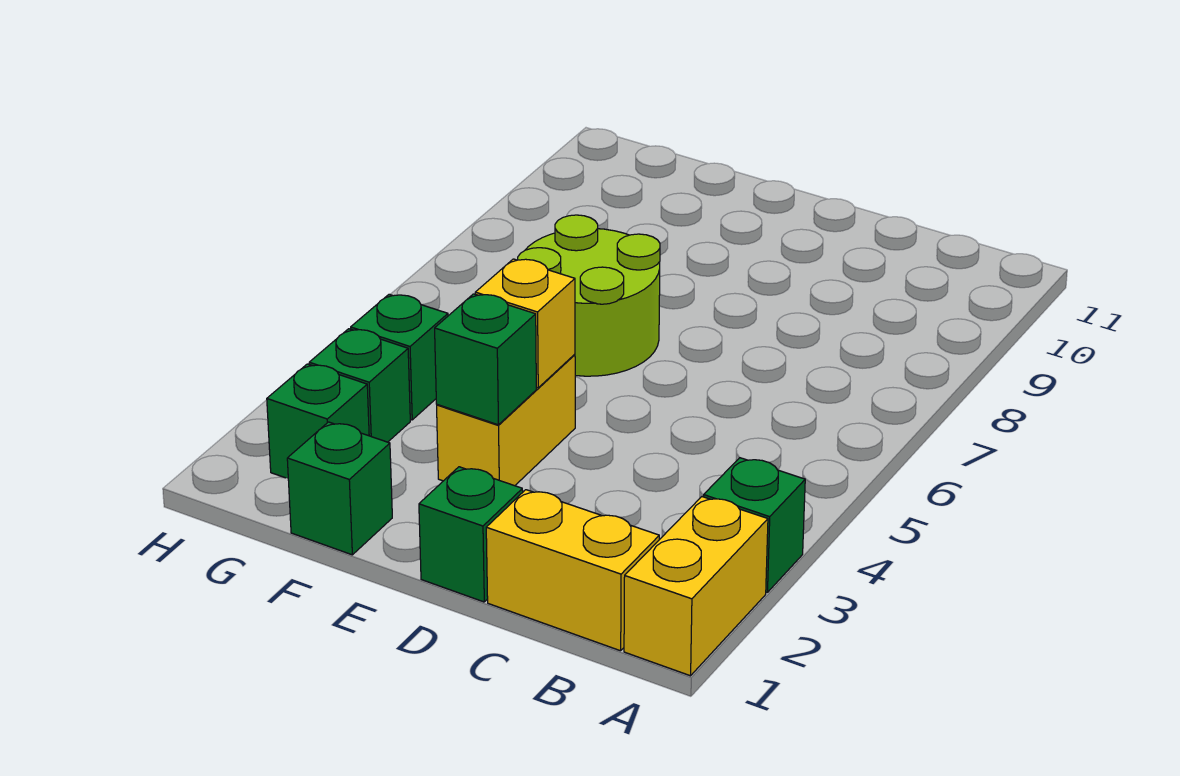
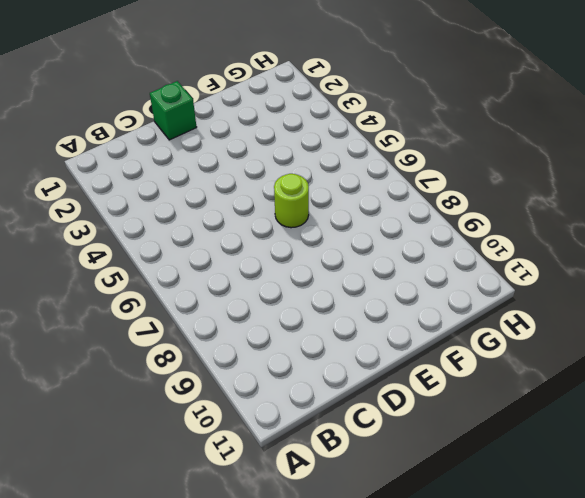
lime 1x1 round brick [274,174,309,228] -> lime 2x2 round brick [518,215,660,376]
none -> yellow 1x2 brick [624,497,768,676]
none -> green 1x1 brick [704,458,805,592]
none -> yellow 1x2 brick [486,490,659,651]

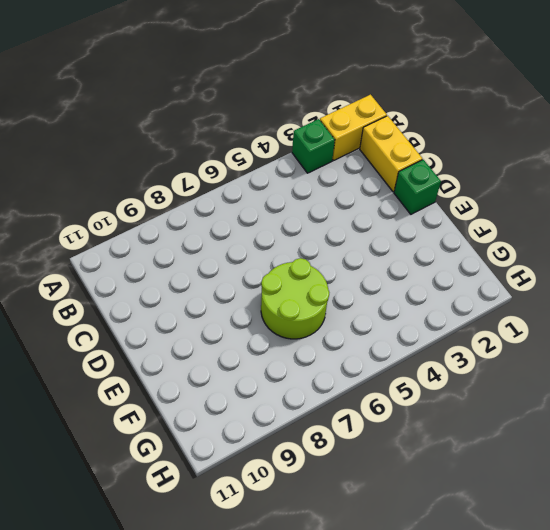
none -> yellow 1x2 brick [437,354,575,486]
none -> green 1x1 brick [287,422,392,555]
none -> green 1x1 brick [267,364,369,478]

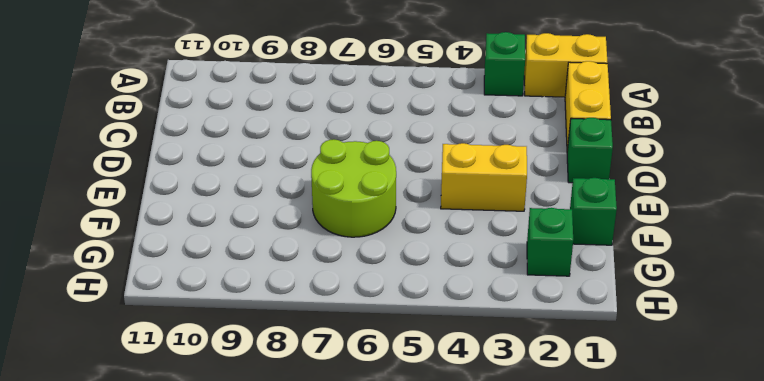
none -> green 1x1 brick [309,329,410,442]
none -> green 1x1 brick [351,294,448,420]
none -> green 1x1 brick [435,294,536,425]

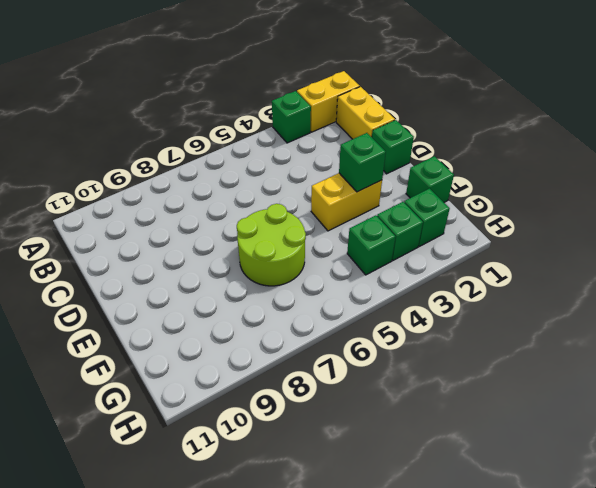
none -> yellow 1x1 brick [475,259,575,388]

